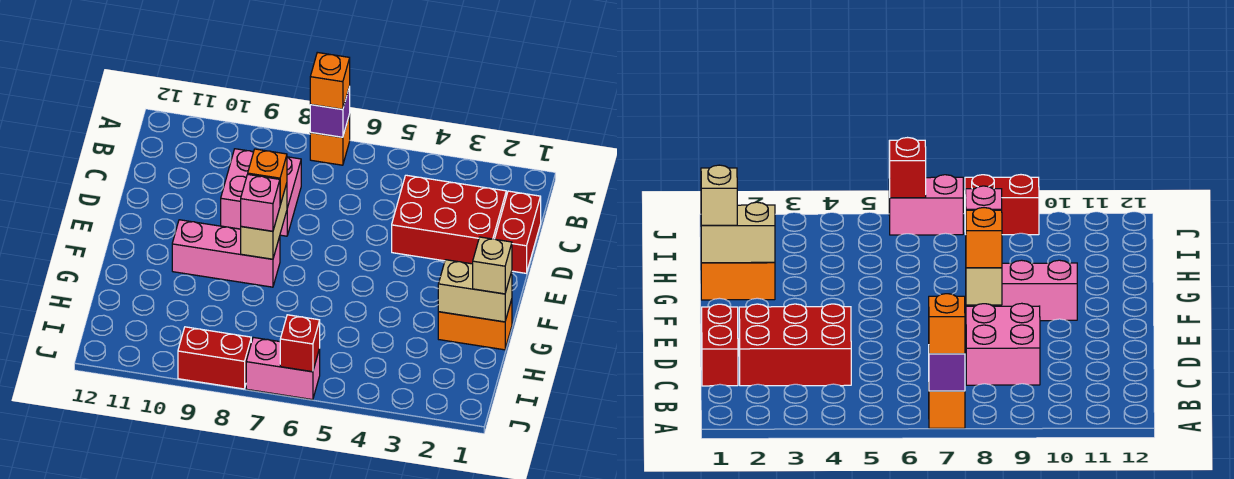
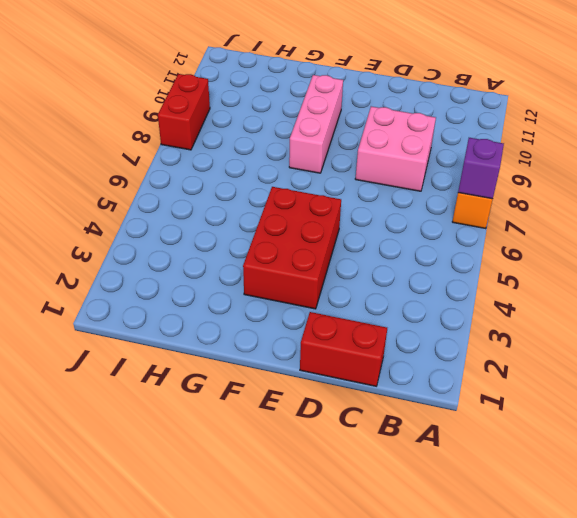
red 2x3 brick [243,187,341,309] -> red 2x3 brick moved to [392,175,506,264]
none -> orange 1x2 brick [438,299,512,350]
none -> pink 1x2 brick [246,337,320,400]
none -> tan 1x2 brick [241,183,287,259]

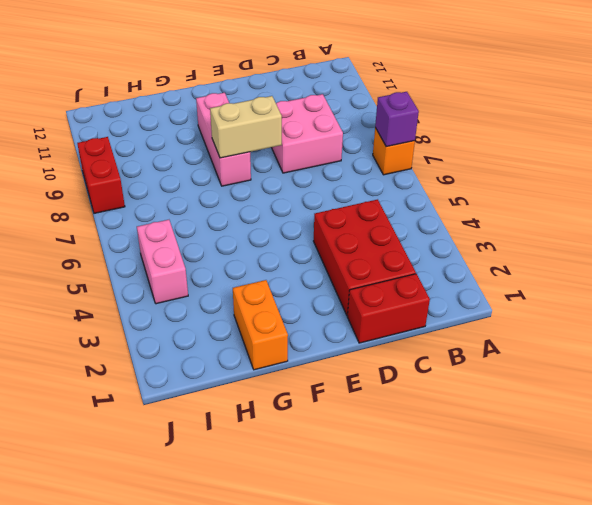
pink 1x2 brick [137,220,188,304] -> pink 1x2 brick moved to [246,337,320,400]
none -> tan 1x2 brick [438,260,512,322]
none -> red 1x1 brick [280,315,320,372]
none -> orange 1x1 brick [310,52,350,109]

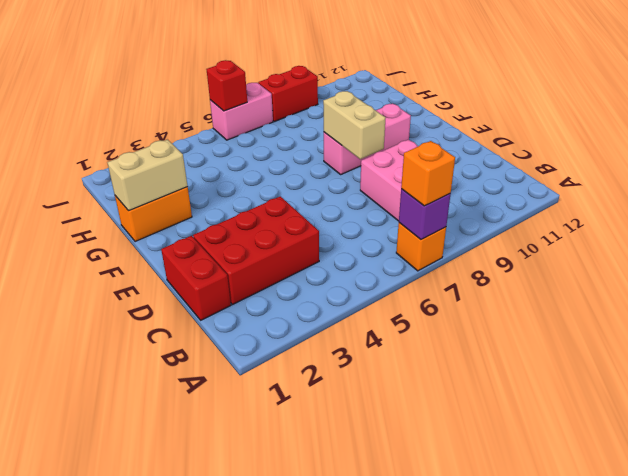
none -> orange 1x1 brick [248,149,287,205]
none -> pink 1x1 brick [241,174,280,231]
none -> tan 1x1 brick [473,237,512,294]

